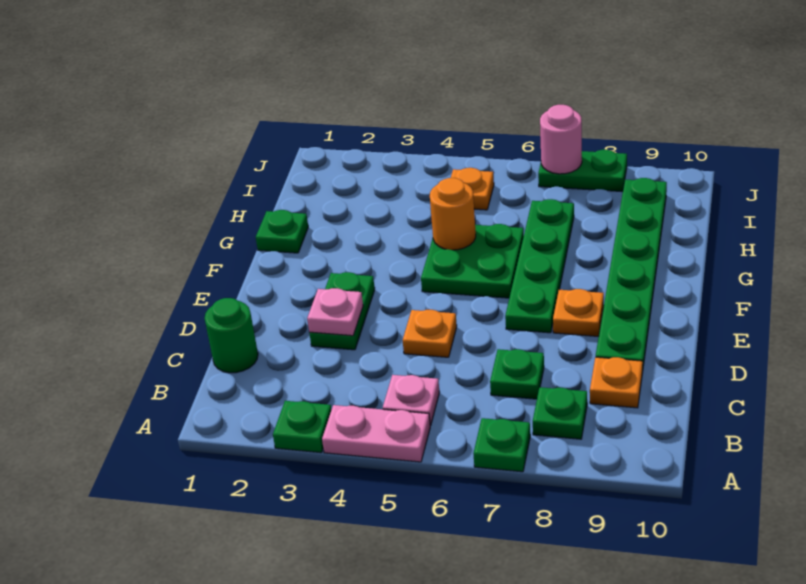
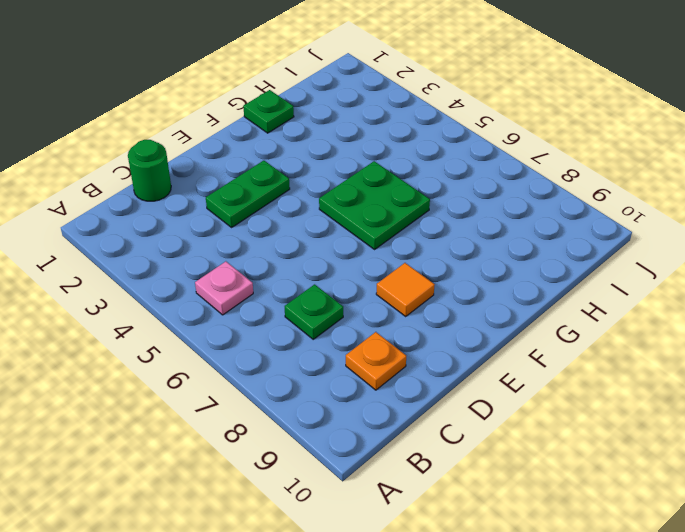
orange 1x1 tile [376,263,435,316] -> orange 1x1 plate [553,289,604,337]
none -> green 1x1 plate [273,401,332,453]
none -> pink 1x2 plate [322,405,431,462]
none -> green 1x1 plate [473,418,530,472]

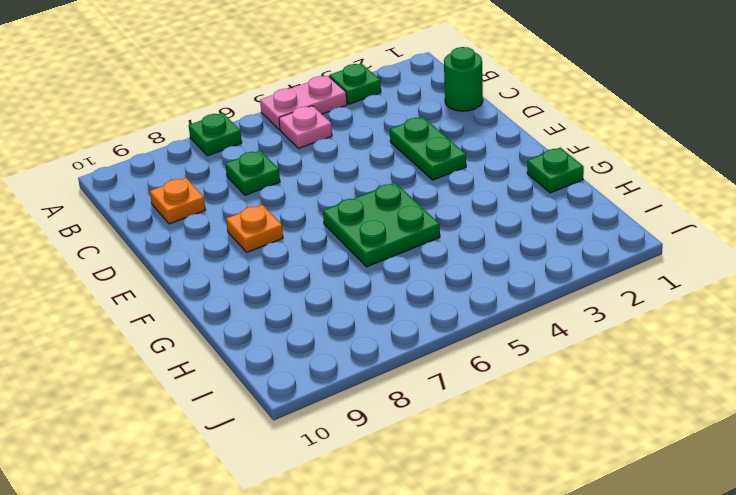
none -> green 1x1 plate [533,387,587,439]
none -> orange 1x1 plate [403,310,457,357]
none -> green 1x6 plate [596,178,667,372]

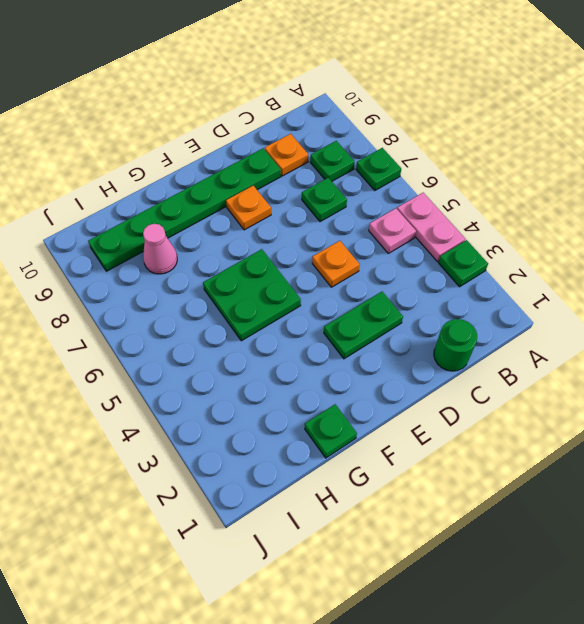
pink 1x1 cone [143,224,177,274] -> none
none -> green 1x4 plate [505,199,574,333]
none -> orange 1x1 plate [451,168,494,210]
none -> green 1x2 plate [538,150,627,192]

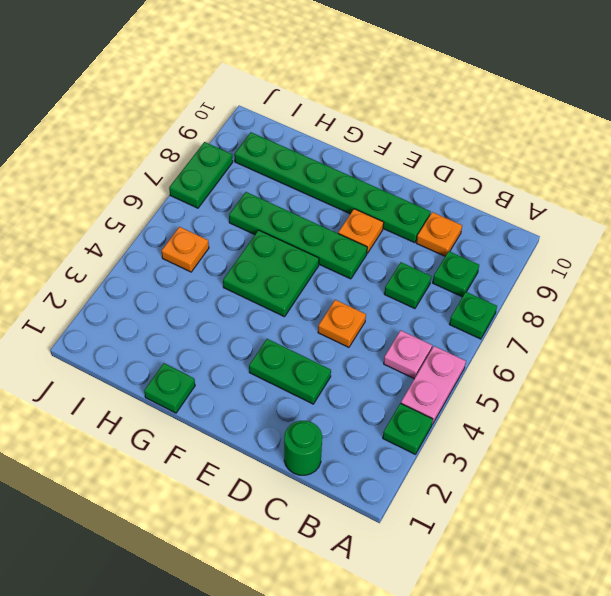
none -> pink 1x1 plate [307,288,363,336]
none -> orange 1x1 round brick [430,178,476,250]
none -> pink 1x1 round brick [540,105,582,174]

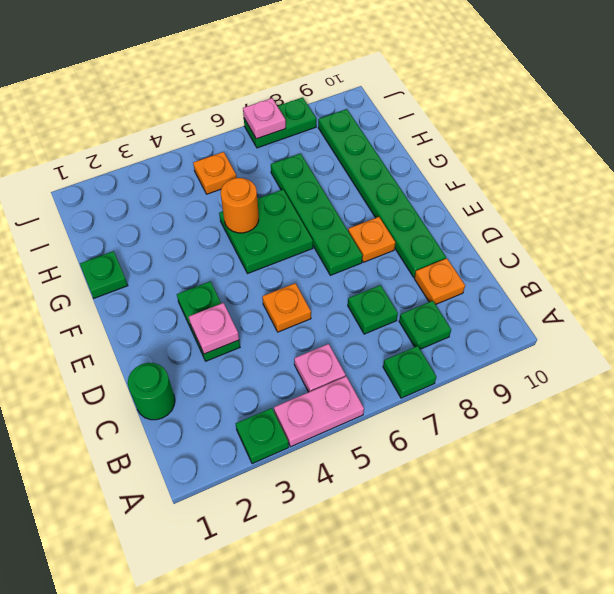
pink 1x1 plate [243,98,286,139] -> pink 1x1 round brick [540,105,582,174]

